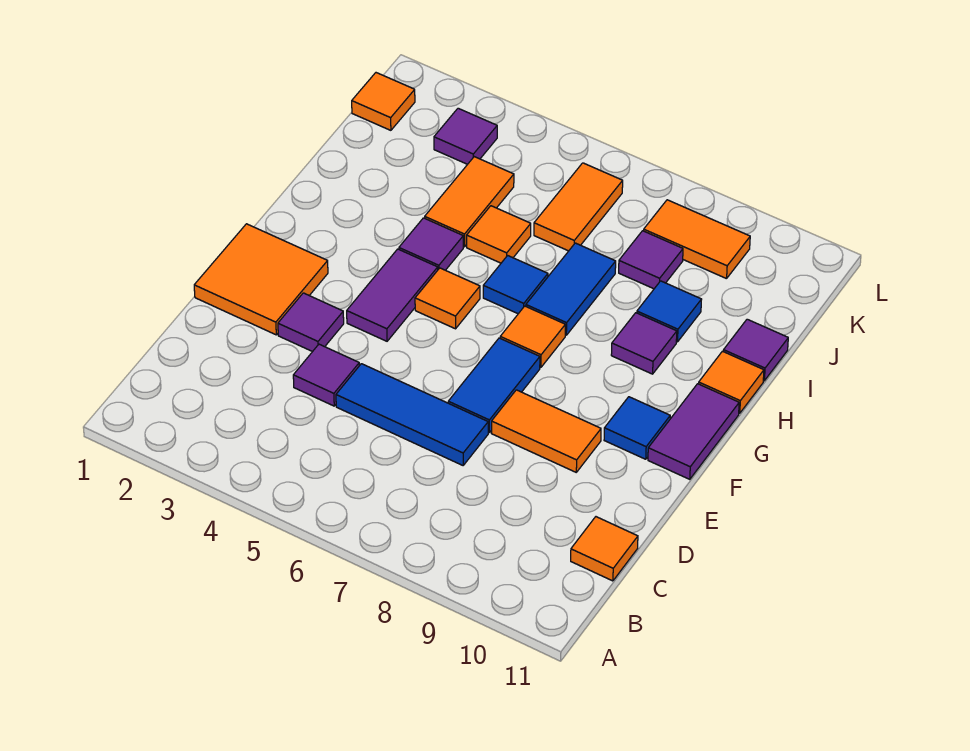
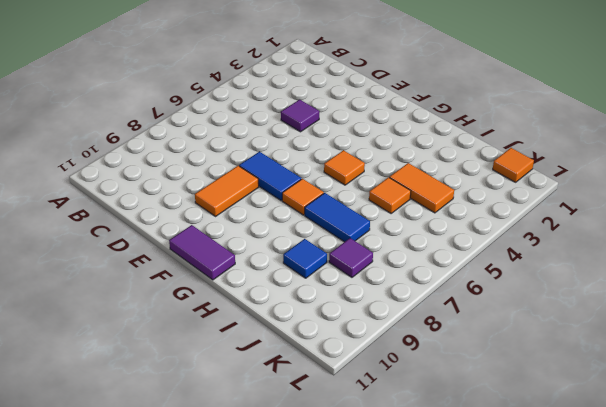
none -> orange 1x1 tile [571,517,638,581]
none -> blue 1x3 tile [336,364,488,465]
none -> orange 2x2 tile [194,224,328,335]

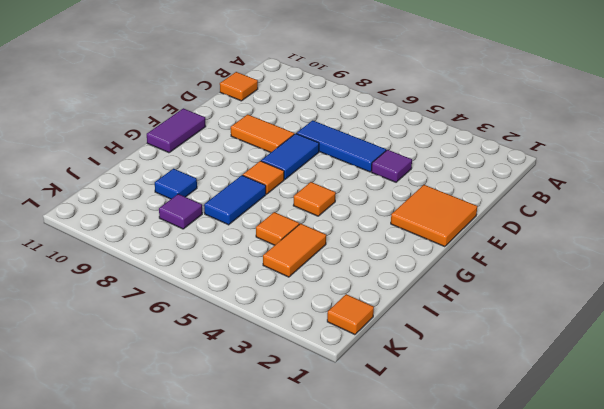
none -> purple 1x1 tile [278,293,344,352]
none -> purple 1x2 tile [347,249,438,341]
none -> blue 1x1 tile [604,397,670,459]

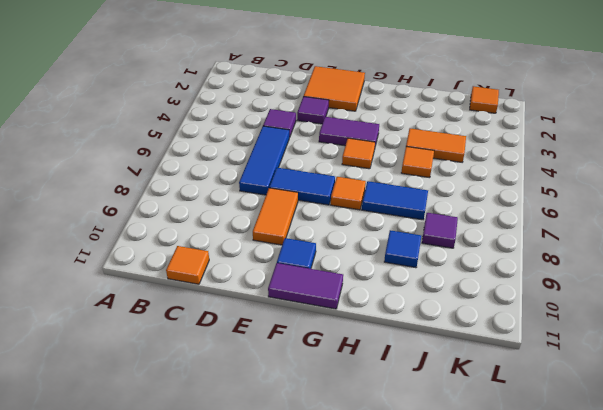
none -> purple 1x1 tile [399,218,463,270]
none -> blue 1x1 tile [483,256,548,314]
none -> purple 1x1 tile [611,313,677,374]

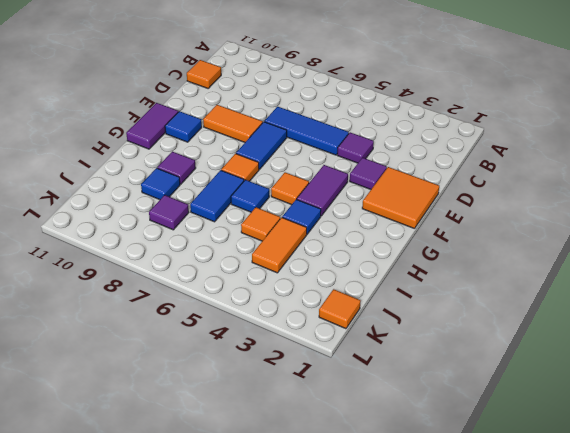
blue 1x1 tile [282,199,321,234] -> purple 1x1 tile [399,218,463,270]
none -> orange 1x1 tile [699,351,764,413]
none -> purple 1x1 tile [723,319,788,381]
none -> orange 1x2 tile [534,163,623,251]

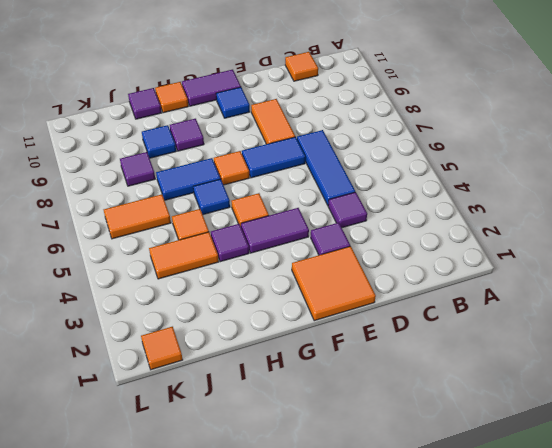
none -> purple 1x1 tile [434,108,497,164]
none -> orange 1x2 tile [644,200,750,279]

